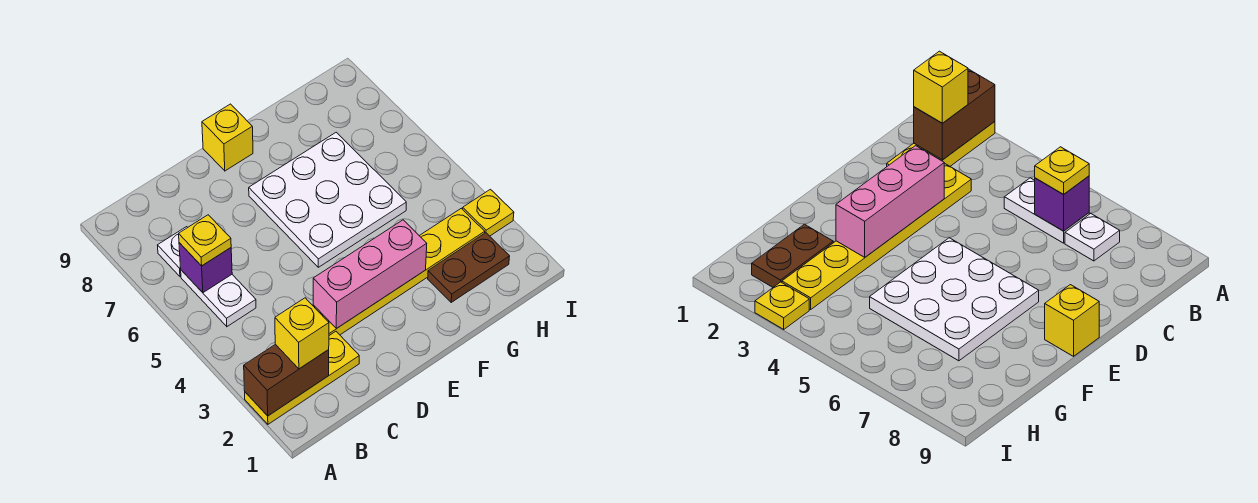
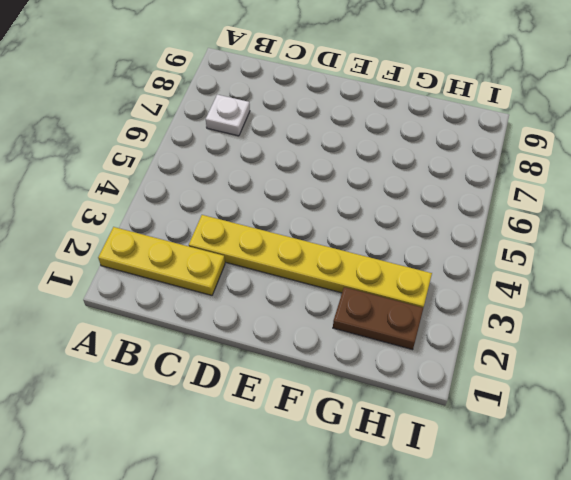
none -> white 1x2 plate [181,270,256,326]
none -> white 3x3 plate [249,132,406,267]
none -> yellow 1x1 brick [202,104,253,171]

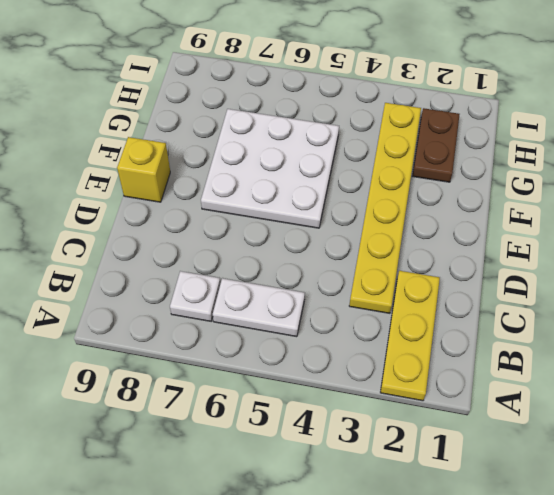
none -> yellow 1x1 plate [463,189,514,236]
none -> brown 1x2 brick [244,344,329,416]
none -> purple 1x1 brick [179,243,232,293]

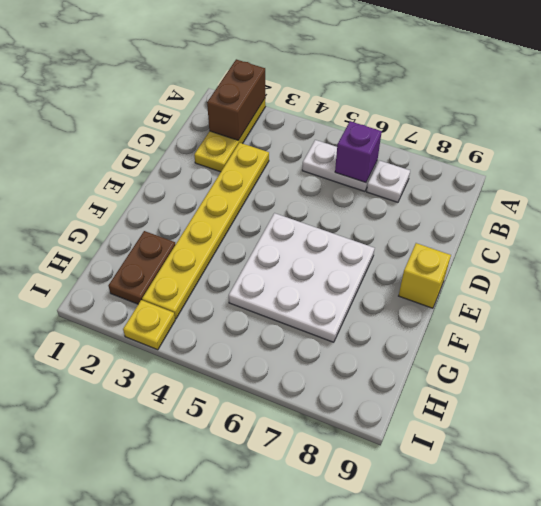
none -> pink 1x3 brick [313,220,427,328]
none -> yellow 1x1 brick [275,298,329,369]
none -> yellow 1x1 plate [179,215,231,266]

